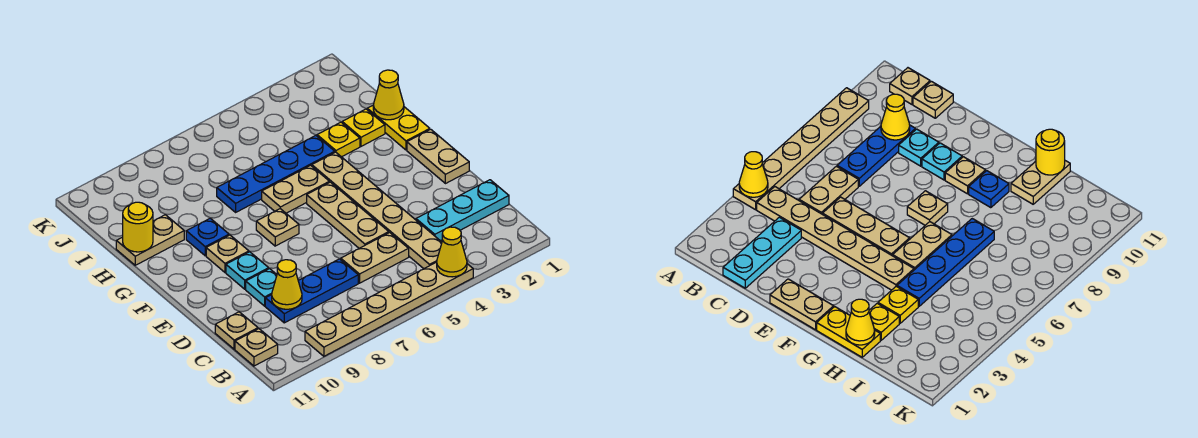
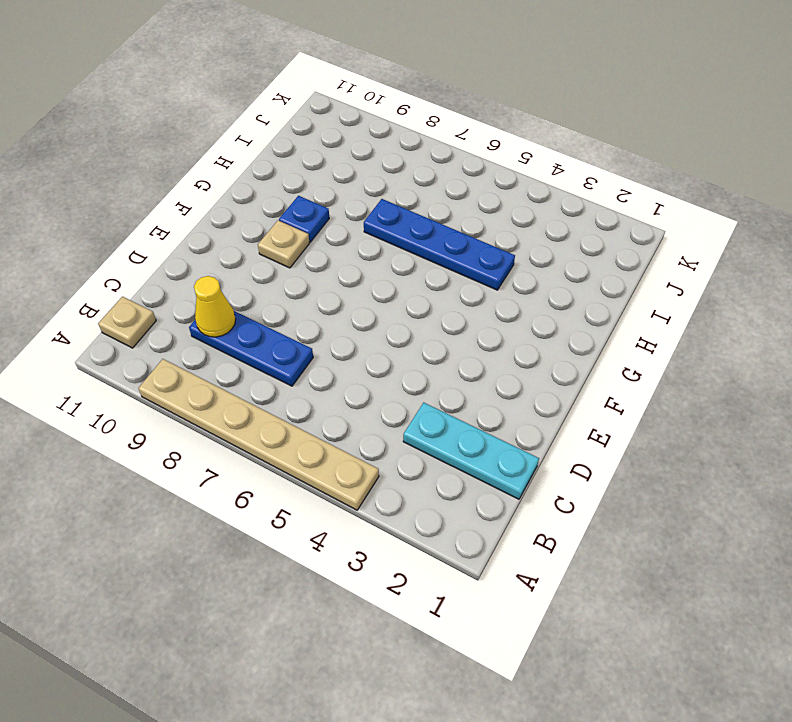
none -> tan 1x6 plate [312,152,442,269]
none -> tan 1x2 plate [341,233,409,283]
none -> tan 1x1 plate [215,312,258,349]

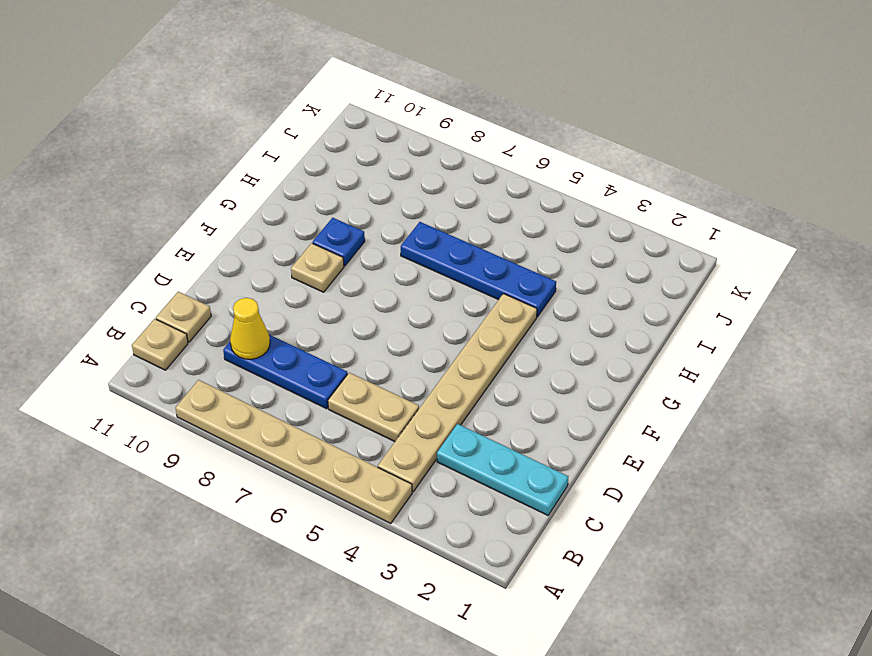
none -> tan 1x3 plate [307,182,389,248]
none -> cyan 1x1 plate [246,269,277,306]
none -> tan 1x2 plate [407,129,469,184]

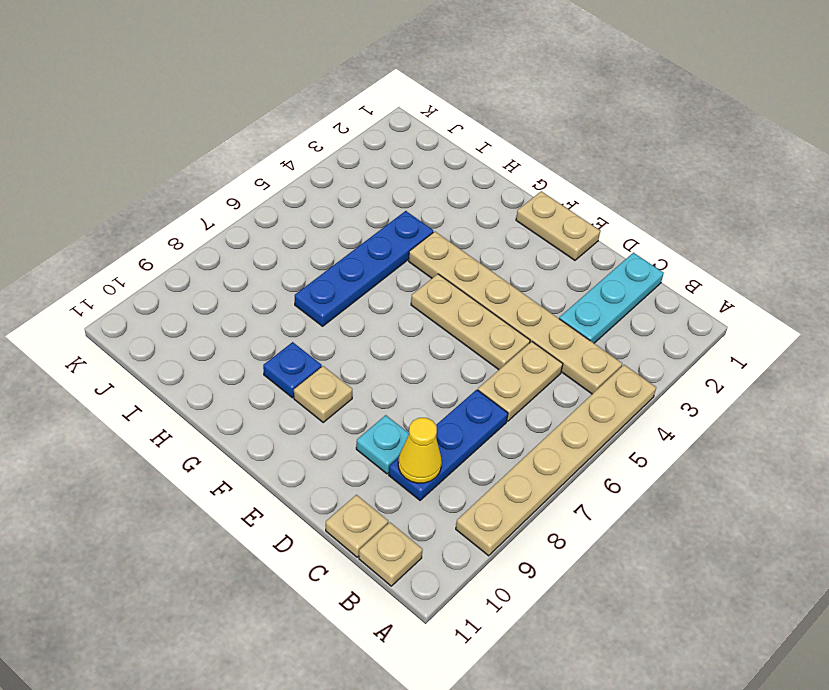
none -> cyan 1x1 plate [226,252,269,289]
none -> tan 1x1 plate [256,209,299,246]
none -> yellow 1x2 plate [367,105,430,150]

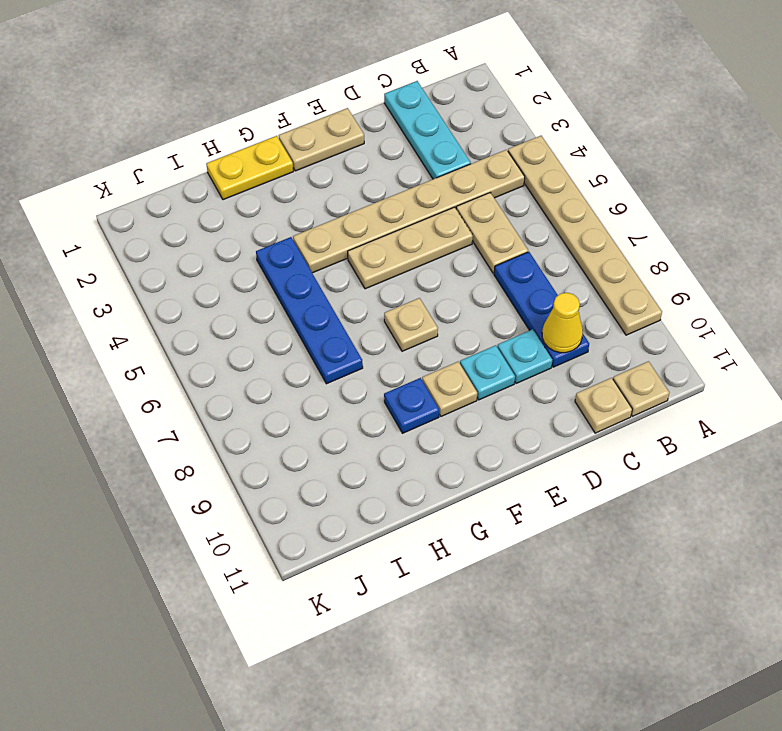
none -> tan 1x2 plate [262,165,329,213]
none -> yellow 1x1 plate [342,109,385,146]
none -> yellow 1x1 plate [317,122,360,157]

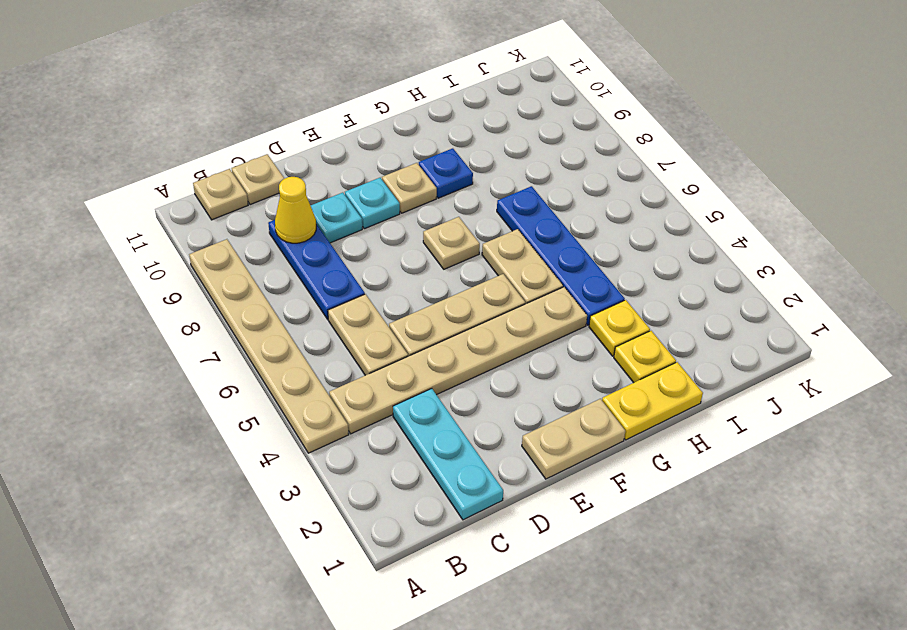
none -> tan 1x2 plate [116,215,184,265]
none -> yellow 1x1 cone [437,227,467,277]
none -> yellow 1x1 cone [373,70,404,120]

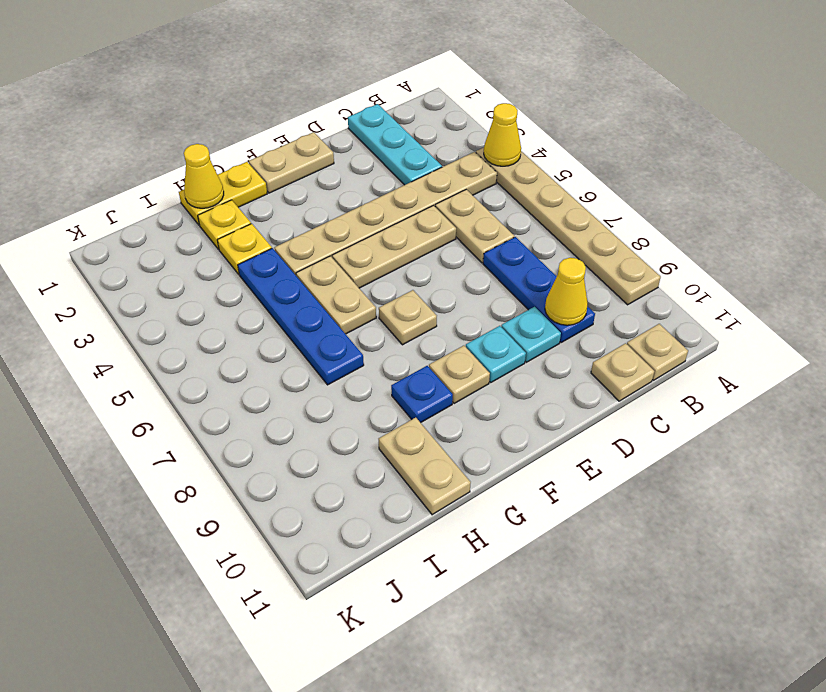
none -> yellow 1x1 round brick [123,202,153,252]

